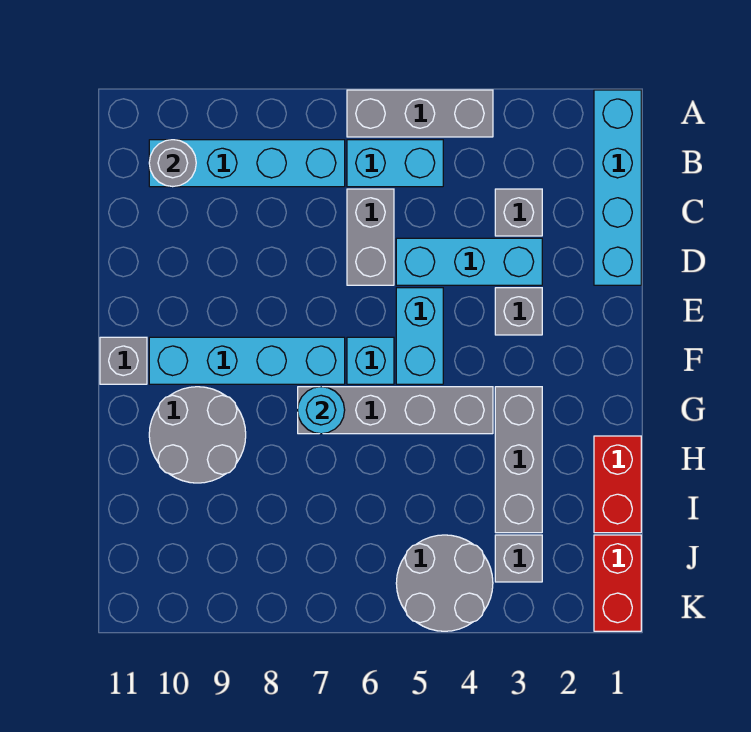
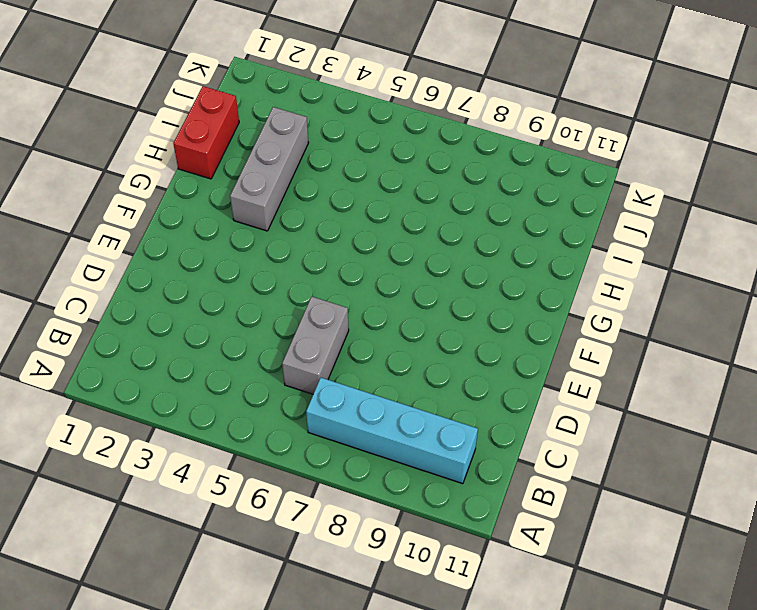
none -> cyan 1x4 brick [594,90,641,285]
none -> grey 1x3 brick [347,90,493,137]
none -> cyan 1x2 brick [347,140,443,187]

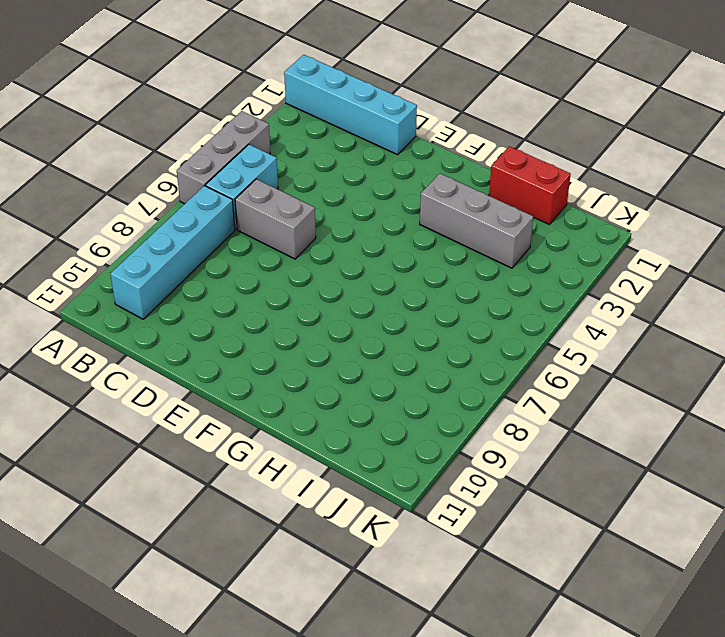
none -> grey 1x1 brick [495,189,542,236]
none -> cyan 1x3 brick [396,238,542,285]
none -> grey 1x1 brick [495,288,542,335]

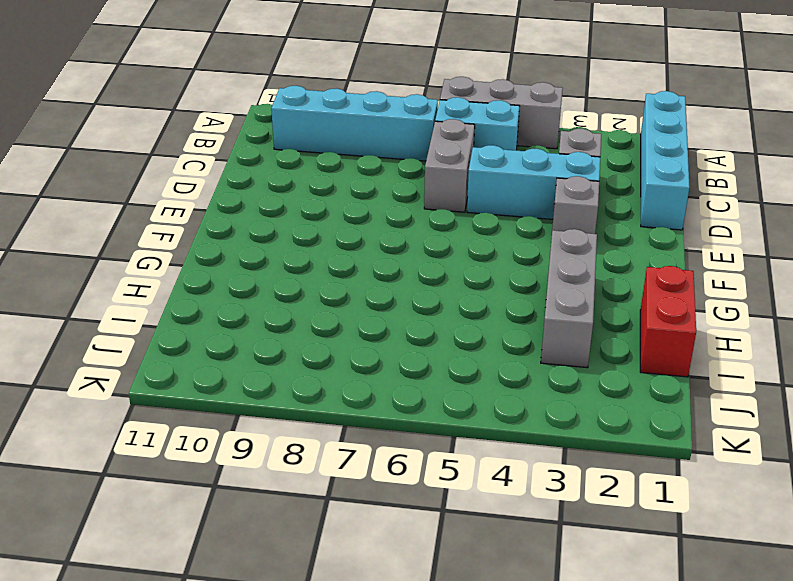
none -> cyan 1x2 brick [396,288,443,384]
none -> cyan 1x1 brick [347,337,394,384]
none -> cyan 1x4 brick [149,337,345,384]

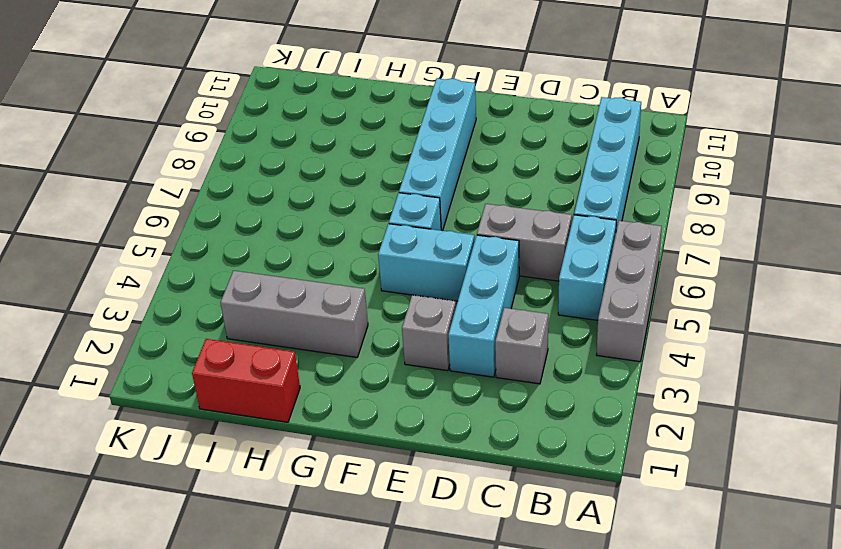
none -> cyan 1x4 brick [594,90,641,285]
none -> grey 1x1 brick [100,337,147,384]
none -> grey 1x4 brick [298,387,493,434]

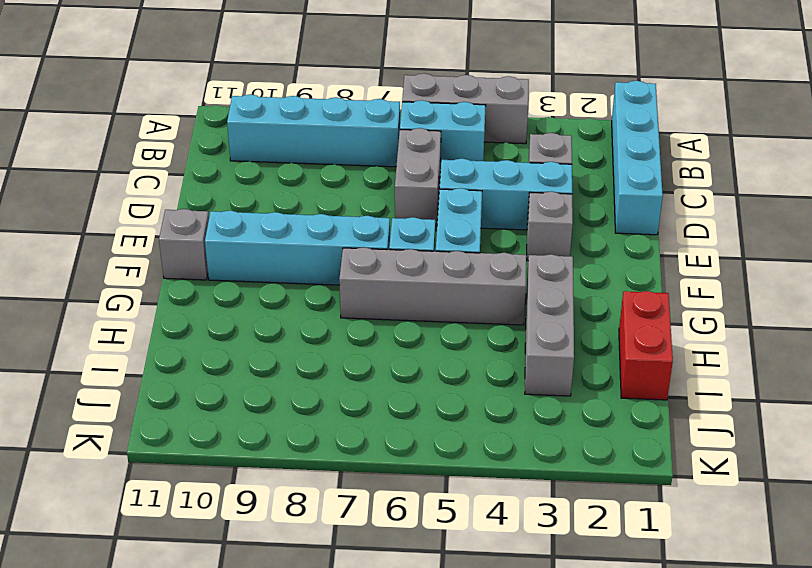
none -> grey 2x2 round brick [149,387,246,483]
none -> red 1x2 brick [594,535,641,631]
none -> grey 1x1 brick [495,535,542,582]

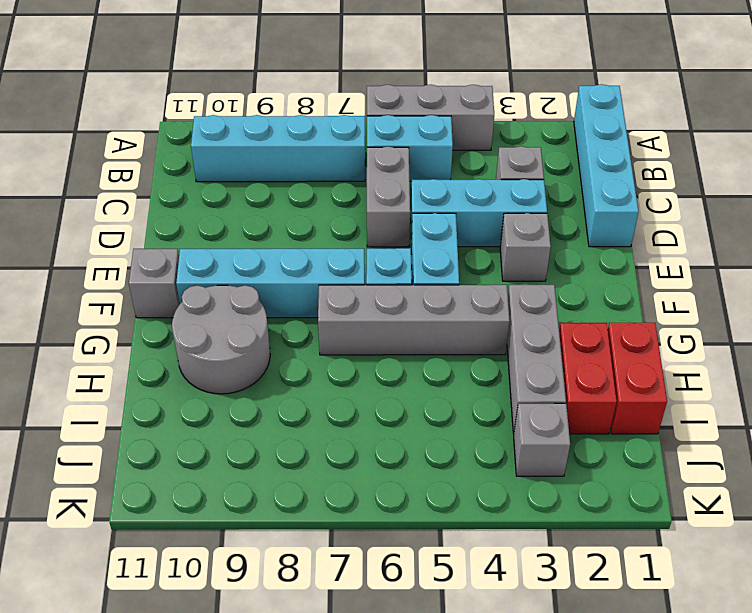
red 1x2 brick [559,323,617,434] -> red 1x2 brick moved to [594,535,641,631]
none -> grey 2x2 round brick [396,535,493,631]
none -> grey 1x1 round brick [149,140,196,187]
none -> cyan 1x1 round brick [298,387,345,434]

